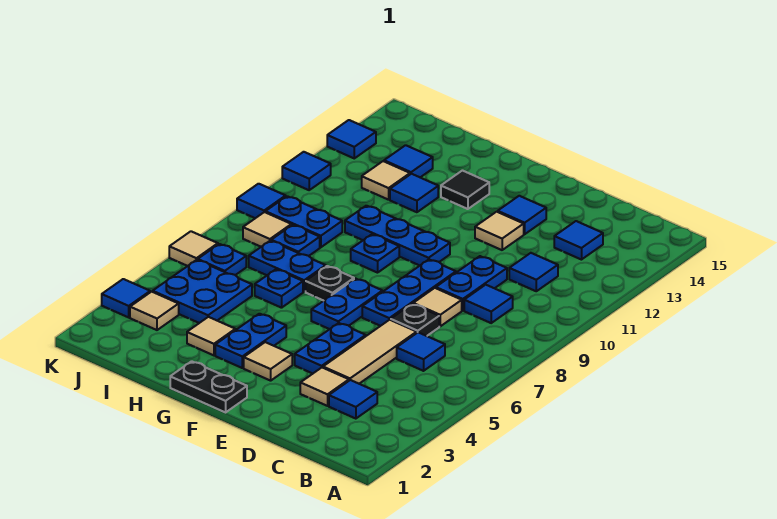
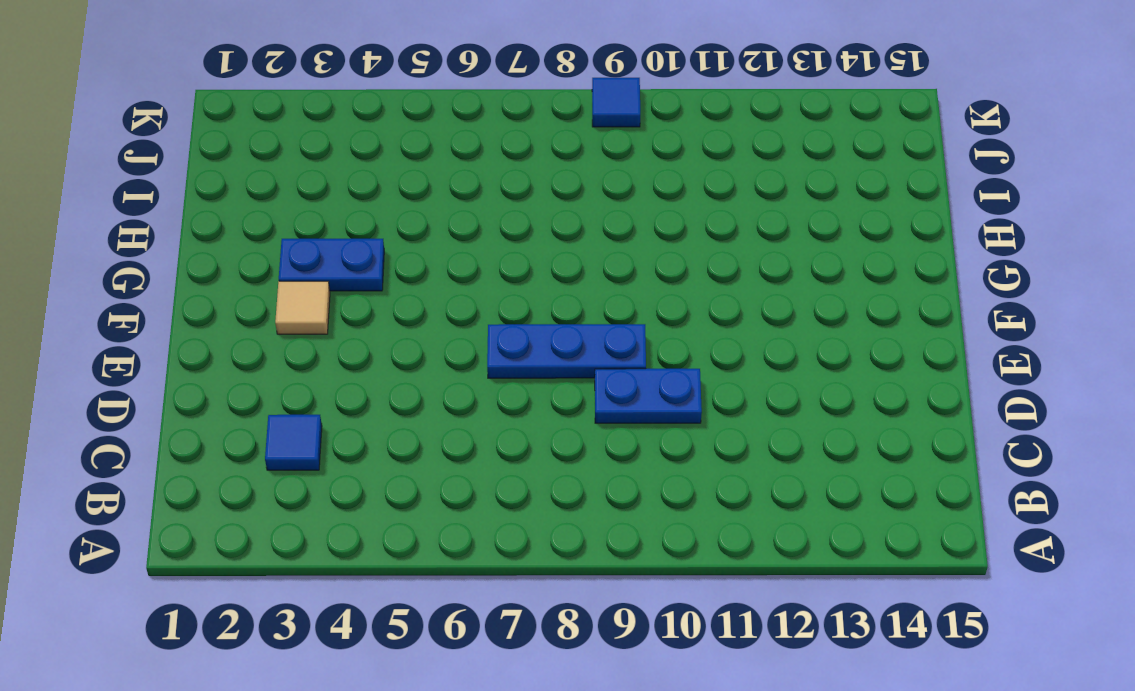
none -> blue 1x1 tile [397,332,445,371]
none -> blue 1x1 tile [464,285,513,323]
none -> blue 1x1 tile [509,253,558,291]
none -> blue 1x1 tile [554,221,603,260]

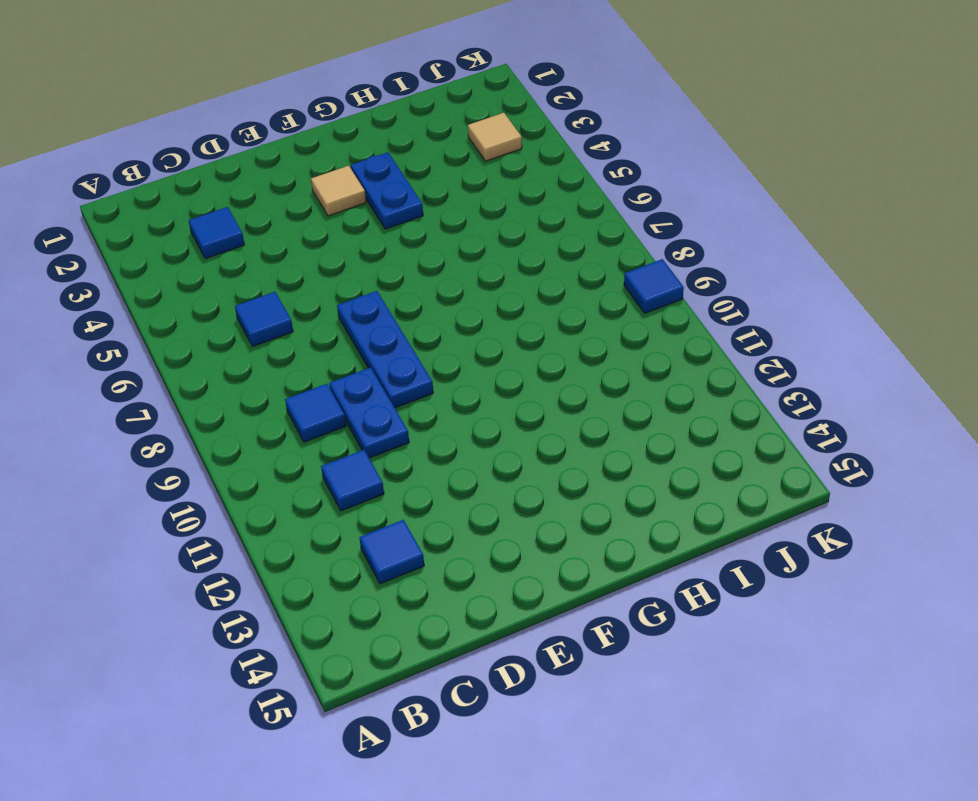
none -> tan 1x1 tile [300,368,349,406]
none -> tan 1x3 tile [323,320,417,384]
none -> black 1x1 plate [391,304,439,336]
none -> tan 1x1 tile [413,288,462,326]

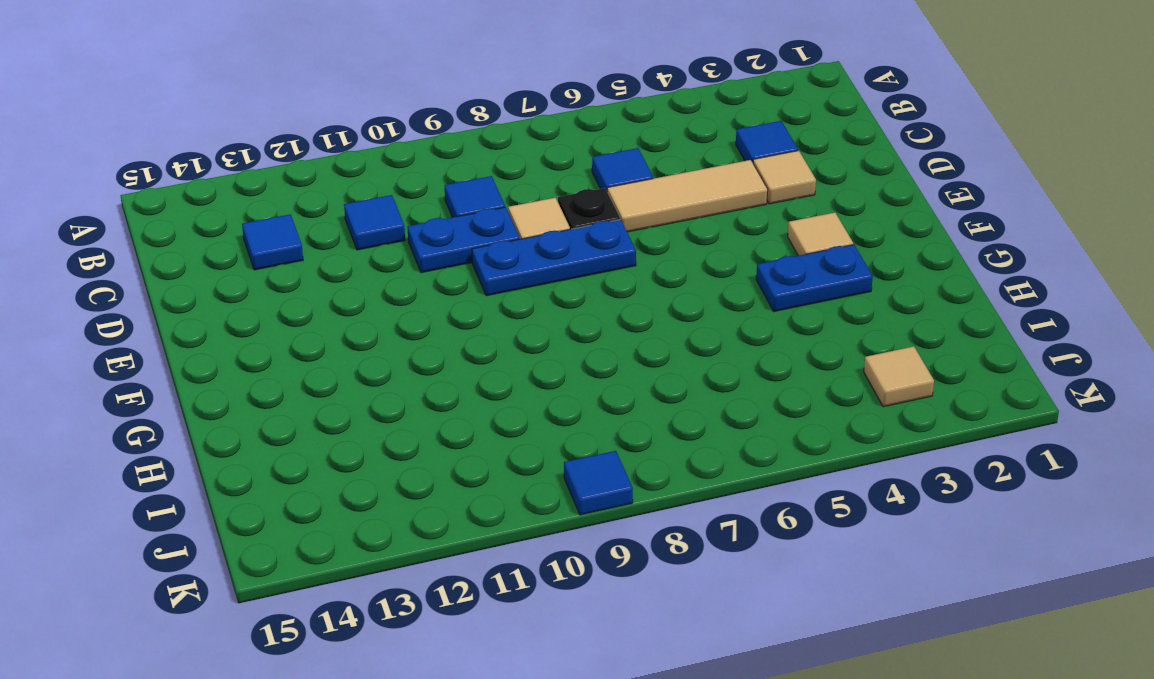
none -> blue 1x2 plate [295,323,366,374]
none -> tan 1x1 tile [475,212,524,250]
none -> blue 1x1 tile [498,196,546,234]
none -> black 1x2 plate [170,361,247,412]

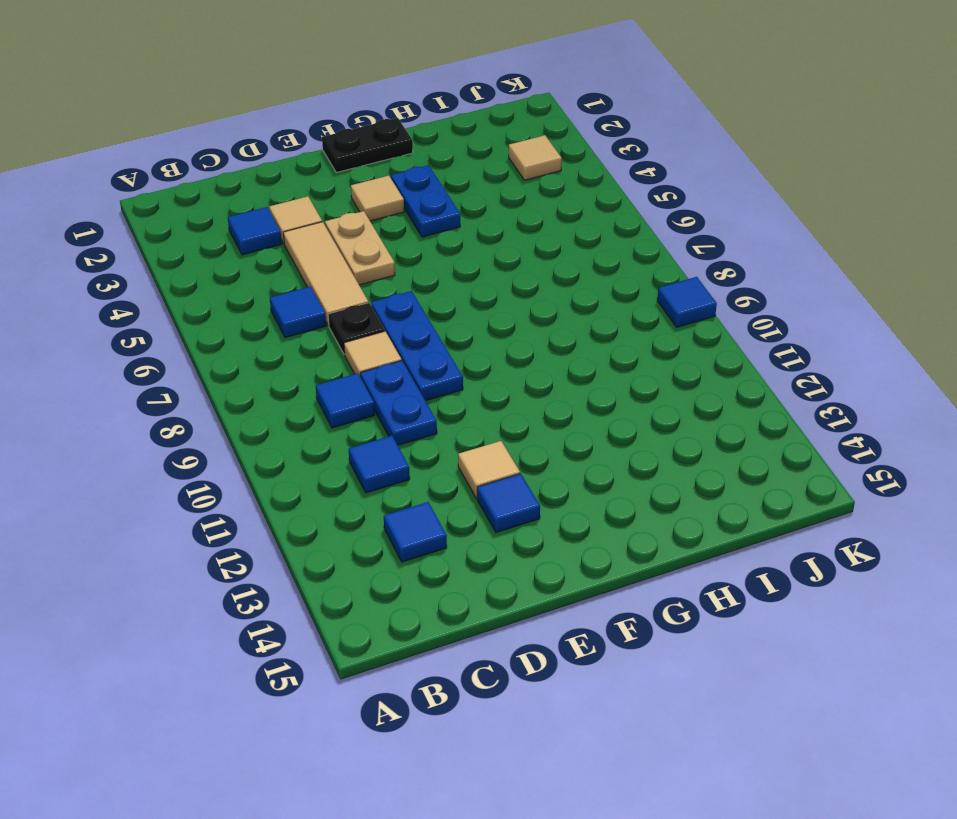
tan 1x2 plate [325,211,395,285] -> blue 1x2 plate [295,323,366,374]
none -> blue 1x2 plate [311,279,382,329]
none -> blue 1x3 plate [345,206,450,265]
none -> black 1x1 plate [306,266,354,301]
none -> blue 1x1 plate [351,234,399,273]

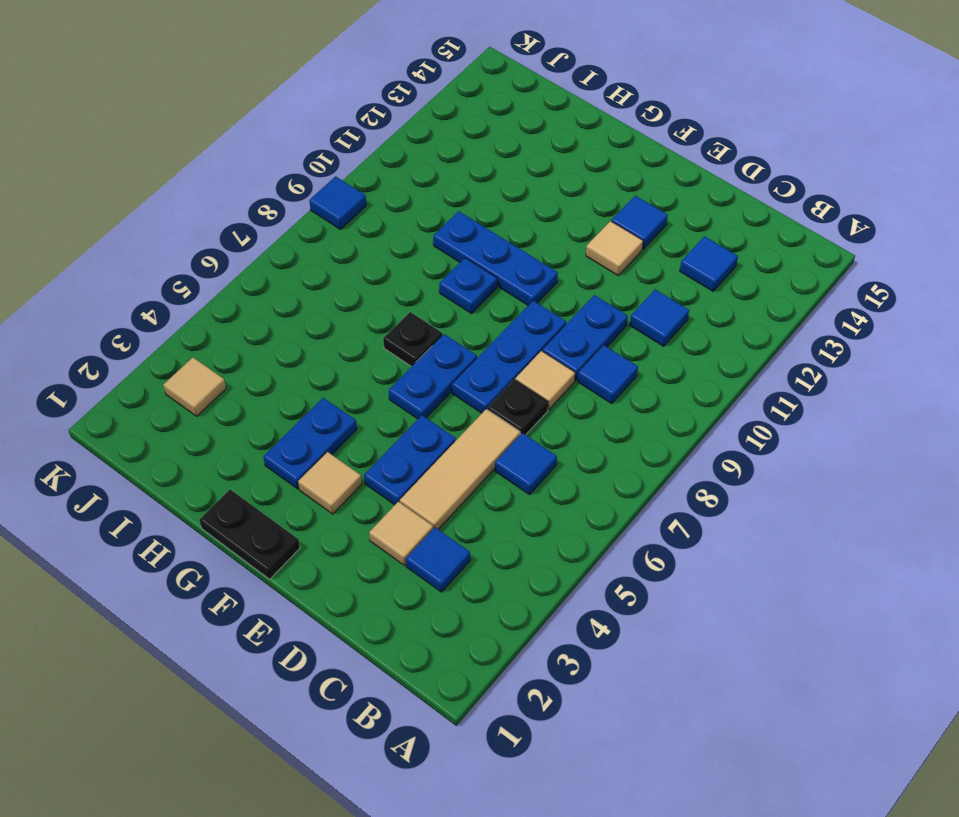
none -> black 1x1 tile [441,171,489,209]
none -> tan 1x1 tile [187,317,235,355]
none -> blue 1x1 plate [255,269,303,308]
none -> blue 1x2 plate [249,241,326,292]

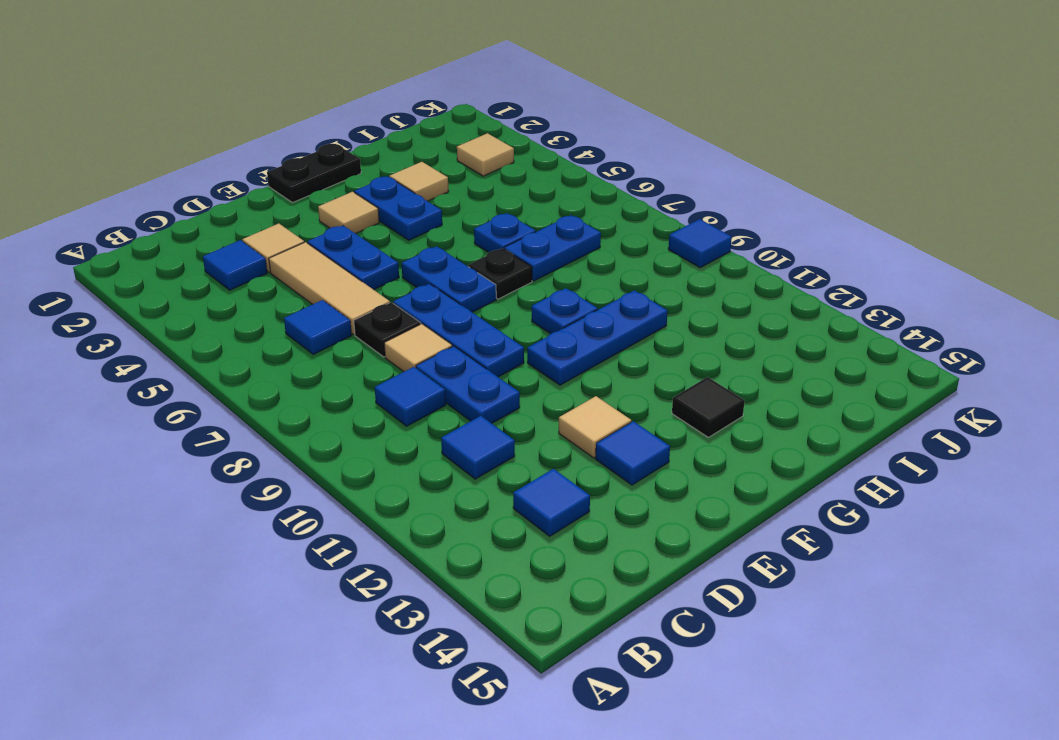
none -> blue 1x1 tile [390,174,438,212]
none -> blue 2x2 plate [153,260,252,323]
none -> blue 1x1 plate [271,225,320,256]
none -> blue 1x2 plate [265,196,342,247]

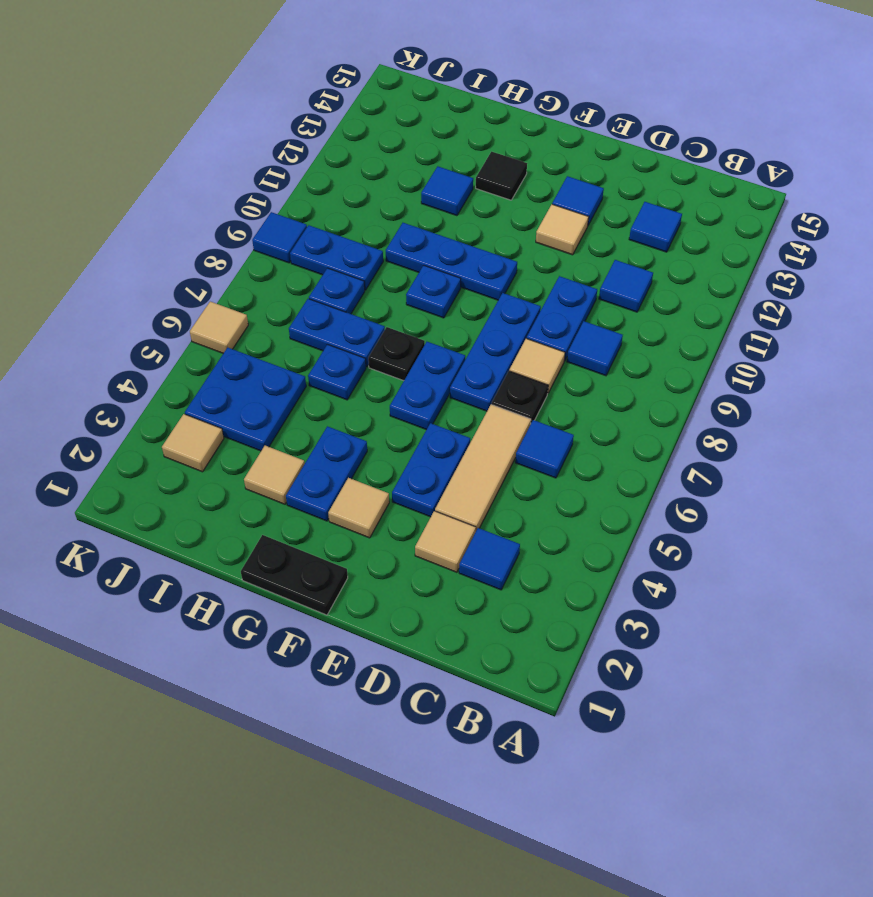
none -> tan 1x1 tile [362,161,410,200]
none -> blue 1x1 tile [384,145,433,177]
none -> blue 1x1 plate [198,244,246,275]
none -> tan 1x1 tile [243,212,291,247]

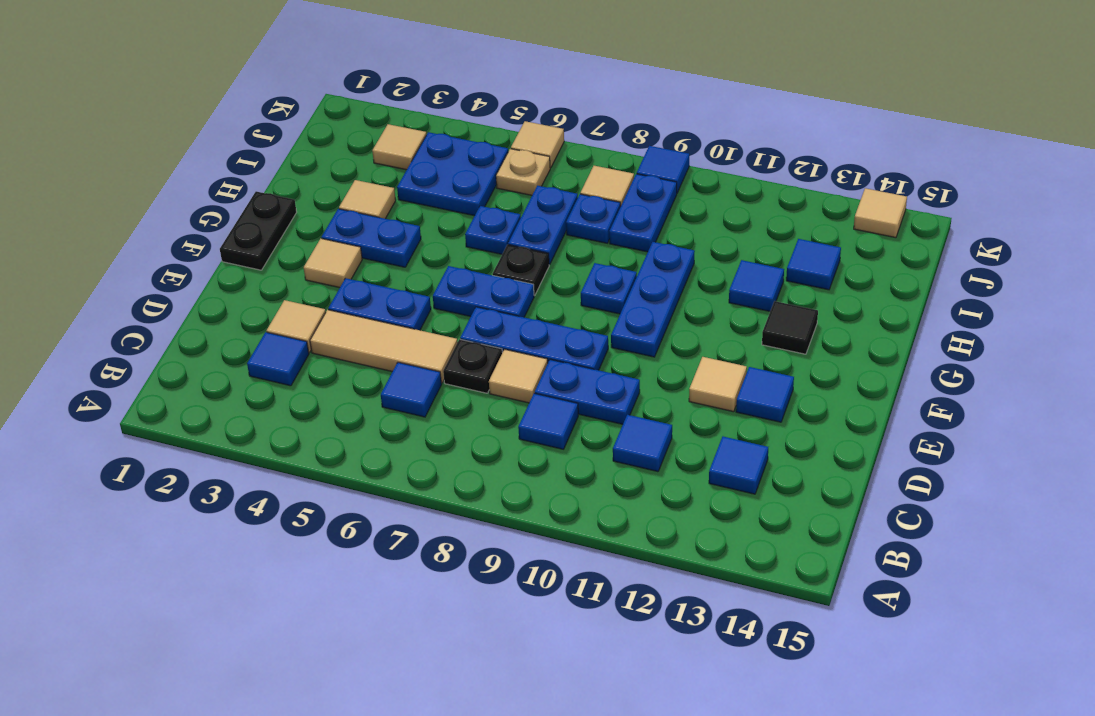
tan 1x1 plate [496,149,550,195] -> blue 1x1 plate [198,244,246,275]
tan 1x1 tile [854,188,907,238] -> tan 1x1 tile moved to [362,161,410,200]
none -> blue 1x1 tile [102,279,150,317]
none -> blue 1x1 tile [282,152,331,190]
none -> blue 1x1 tile [327,120,376,158]

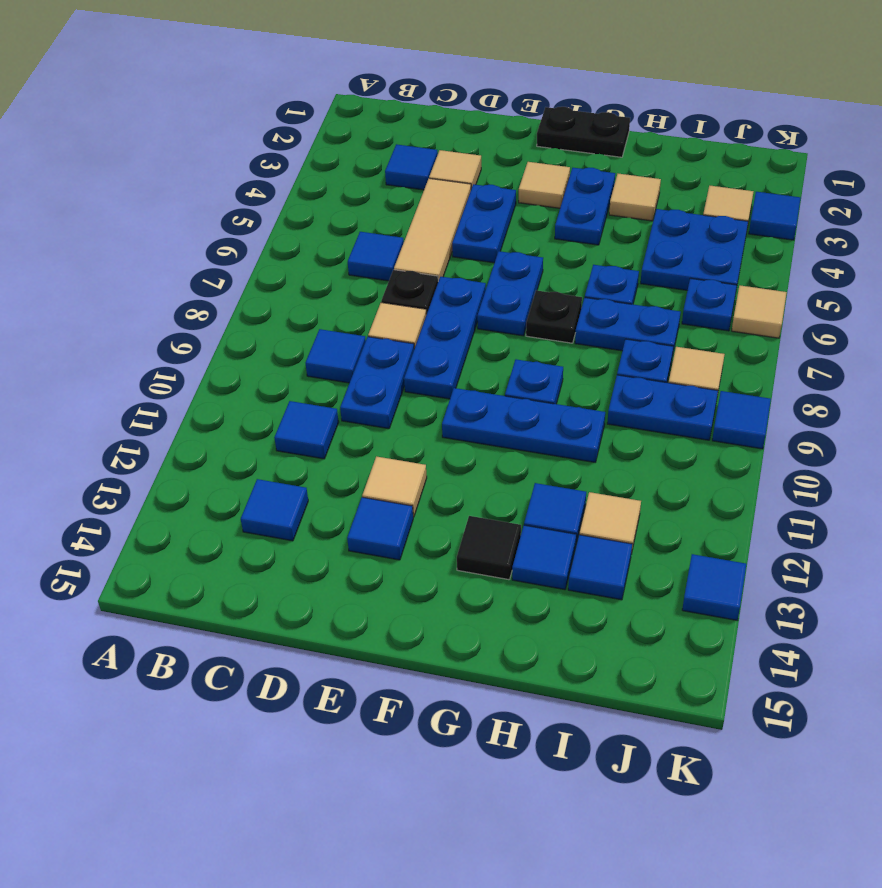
blue 1x1 tile [512,525,576,590] -> blue 1x1 tile moved to [282,152,331,190]

